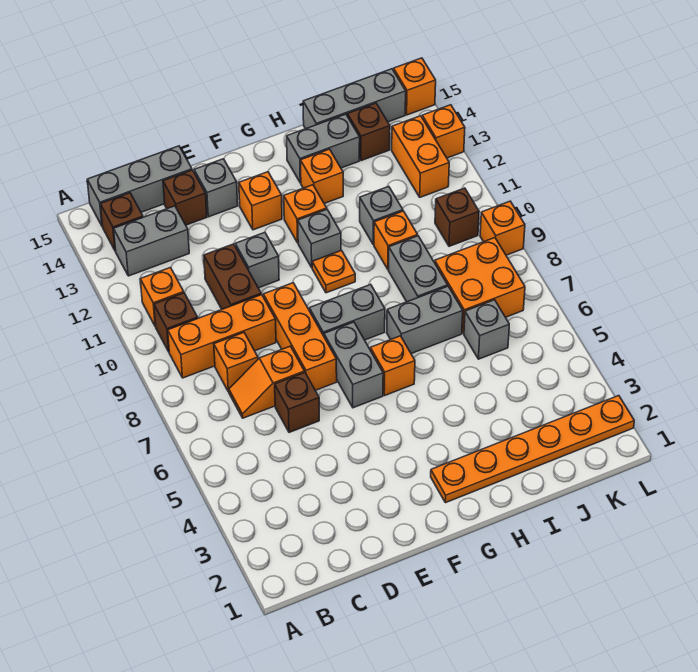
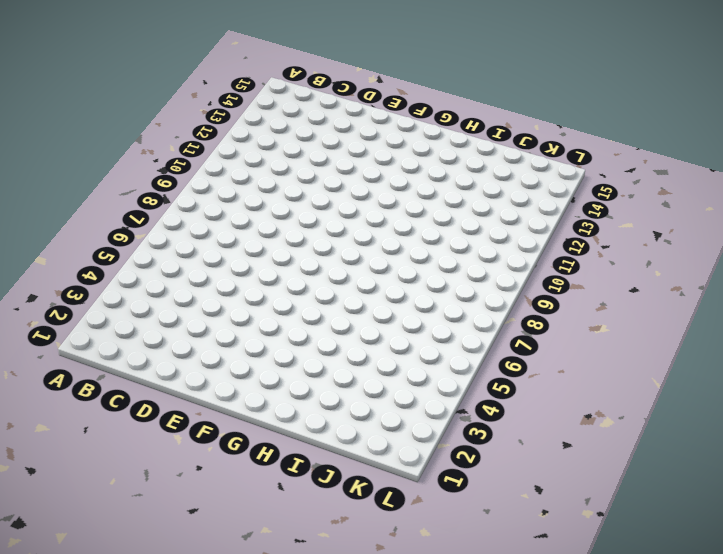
none -> orange 1x3 brick [168,295,276,378]
none -> brown 1x1 brick [154,293,198,351]
none -> orange 1x1 brick [140,268,184,327]
none -> grey 1x2 brick [114,206,189,276]

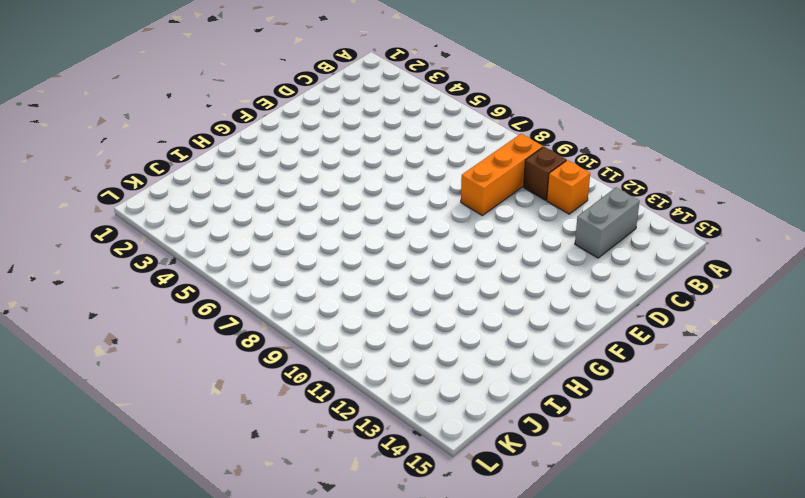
none -> brown 1x1 brick [100,193,143,251]
none -> grey 1x3 brick [87,146,192,227]
none -> orange 1x2 slope [229,346,304,418]
none -> orange 1x1 brick [214,333,258,392]

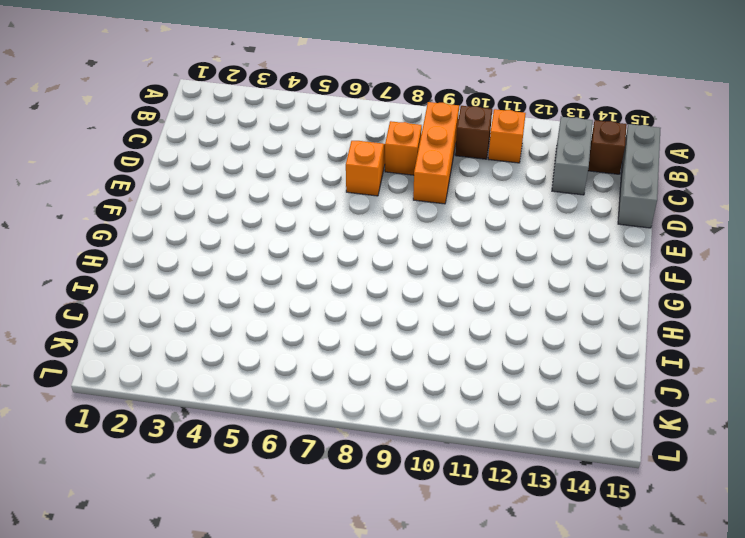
none -> brown 1x1 brick [275,372,319,432]
none -> brown 1x2 brick [204,244,261,309]
none -> brown 1x1 brick [163,170,207,225]
none -> orange 1x3 brick [263,283,337,390]

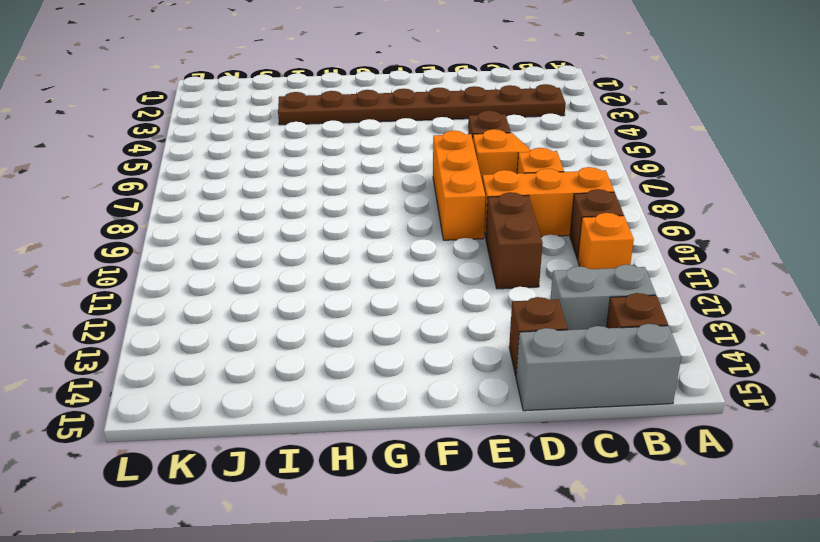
brown 1x8 plate [278,84,566,125] -> none
none -> grey 1x1 brick [235,233,279,288]
none -> grey 1x1 brick [194,159,238,217]
none -> grey 1x2 brick [324,322,383,408]
none -> grey 1x2 brick [309,285,385,340]

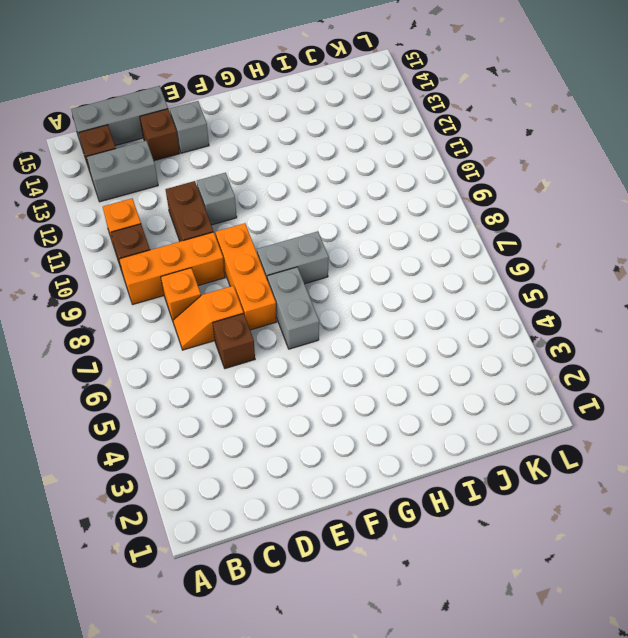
none -> orange 1x1 brick [239,172,282,230]
none -> orange 1x6 plate [431,396,634,503]
none -> orange 1x1 brick [370,336,415,396]
none -> orange 1x1 plate [312,250,355,293]

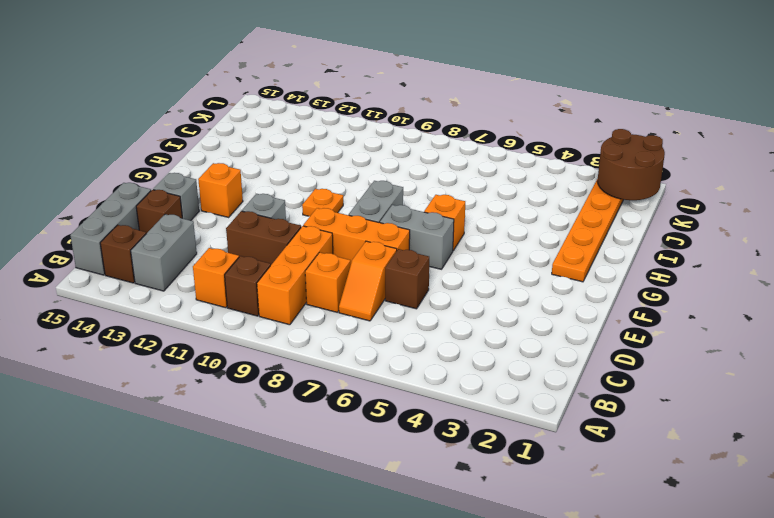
brown 2x2 round brick [598,129,665,200] -> none
none -> grey 1x1 brick [298,210,341,267]
none -> orange 1x1 brick [284,185,327,243]
none -> grey 1x2 brick [387,286,463,354]
none -> orange 1x1 brick [301,149,343,203]

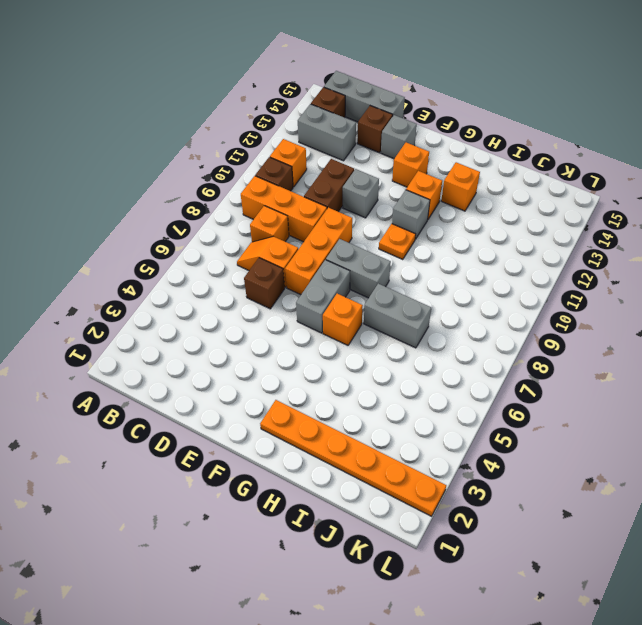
none -> grey 1x2 brick [287,114,360,183]
none -> grey 1x2 brick [388,236,448,302]
none -> orange 1x1 brick [374,211,418,269]
none -> grey 1x1 brick [360,187,403,245]

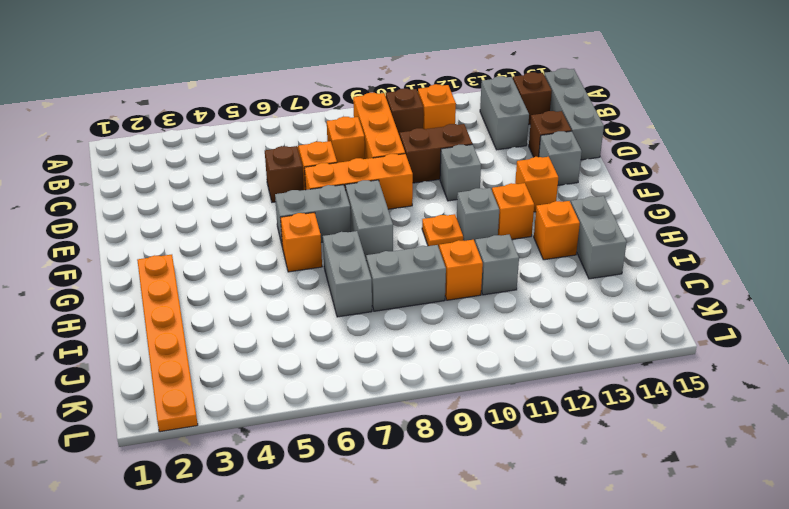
none -> grey 1x3 brick [303,69,406,129]
none -> grey 1x1 brick [464,300,509,359]
none -> orange 2x2 brick [435,238,525,333]
none -> brown 1x1 brick [347,103,390,161]

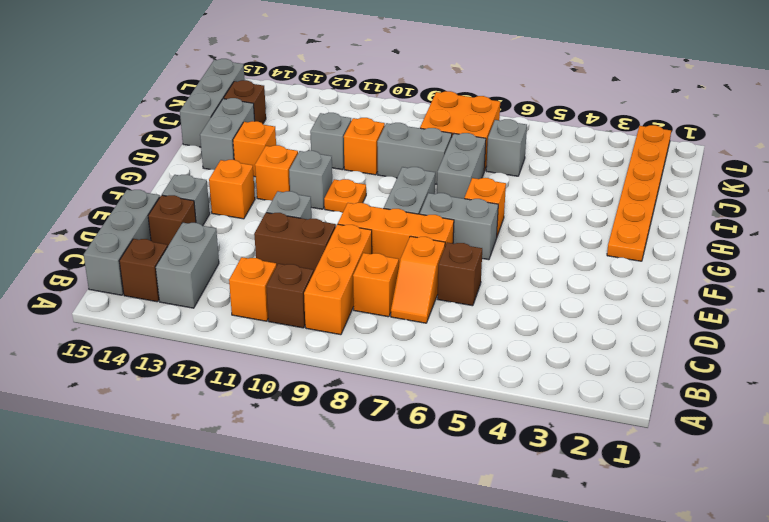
none -> brown 1x1 brick [435,188,479,246]
none -> orange 1x2 brick [392,116,449,197]
none -> orange 1x1 brick [480,201,525,255]
none -> orange 1x1 brick [422,105,465,158]

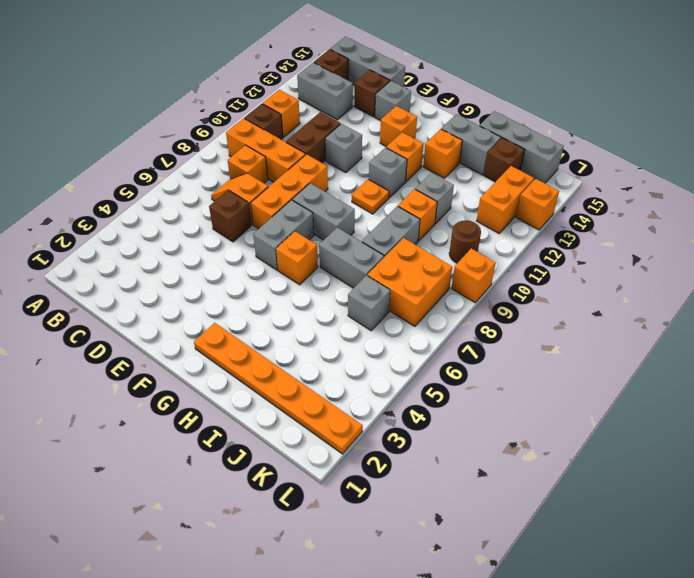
brown 1x1 round brick [449,220,481,263] -> brown 1x1 brick [435,188,479,246]
none -> orange 1x1 brick [394,58,436,115]

